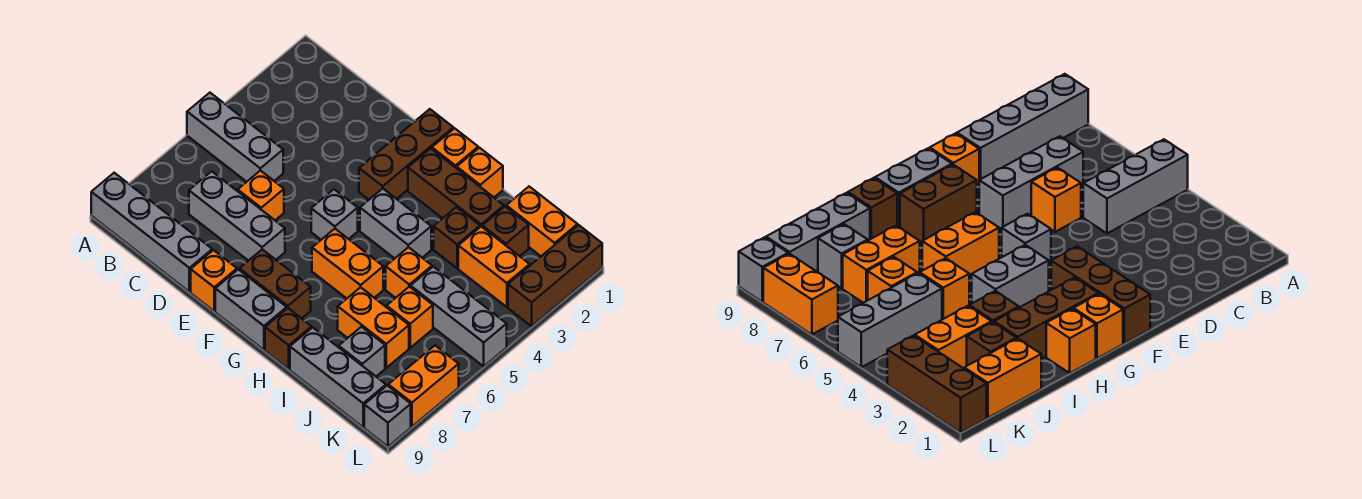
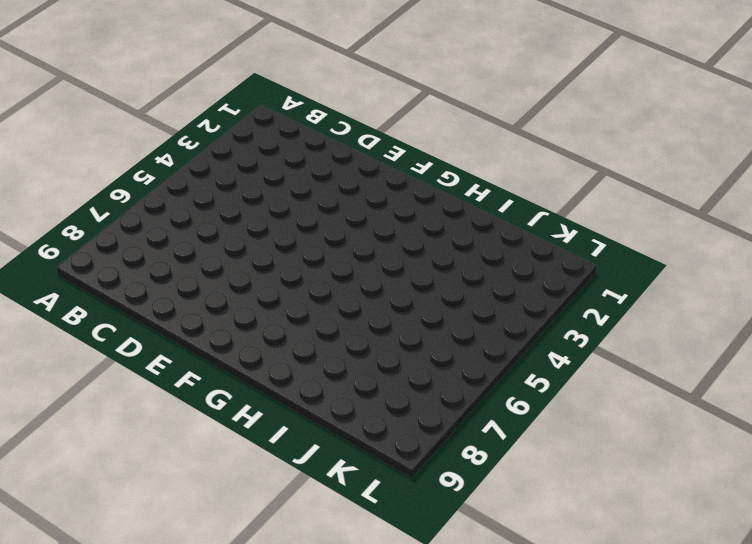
none -> grey 1x3 brick [187,93,283,182]
none -> grey 1x4 brick [91,173,212,292]
none -> grey 1x3 brick [189,171,285,261]

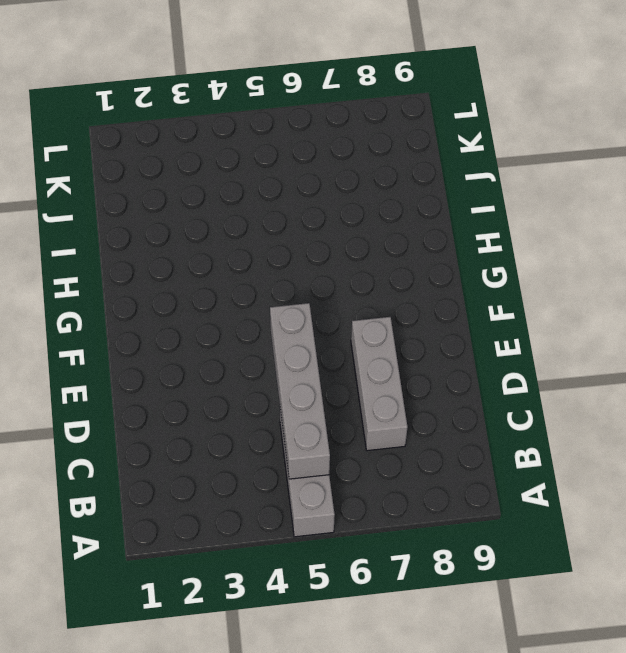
grey 1x4 brick [270,303,330,479] -> grey 1x4 brick moved to [91,173,212,292]
none -> orange 1x1 brick [238,170,284,220]
none -> orange 1x1 brick [191,250,237,311]
none -> brown 1x3 brick [359,109,453,199]

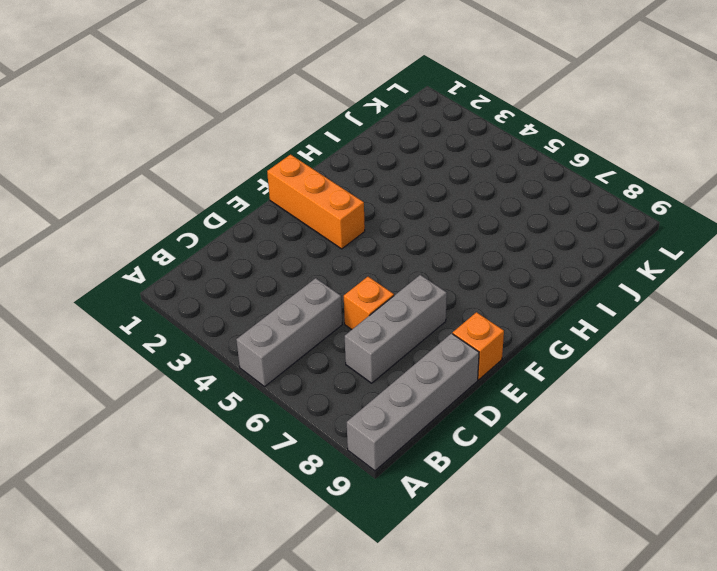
orange 1x3 brick [267,155,365,249] -> brown 1x3 brick [359,109,453,199]
none -> grey 1x1 brick [311,189,358,240]
none -> brown 1x2 brick [239,249,311,319]
none -> grey 1x2 brick [215,269,287,350]

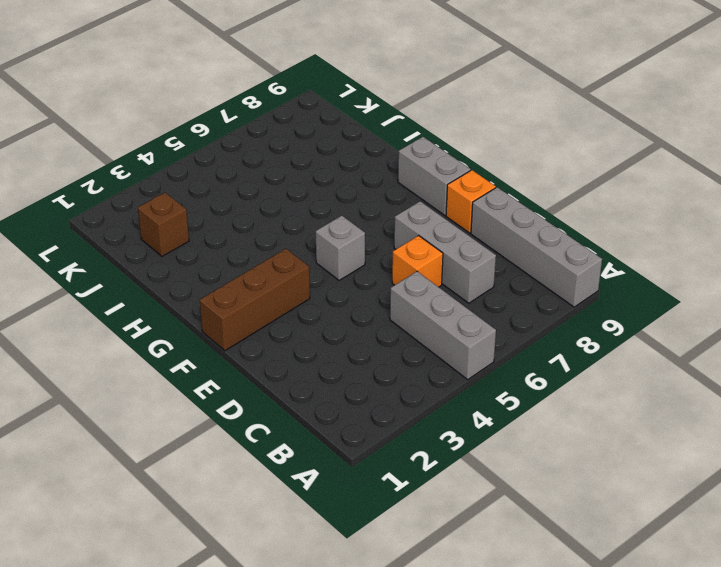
none -> brown 1x2 brick [239,249,311,319]
none -> orange 1x1 brick [432,128,478,168]
none -> brown 1x3 brick [408,148,504,227]

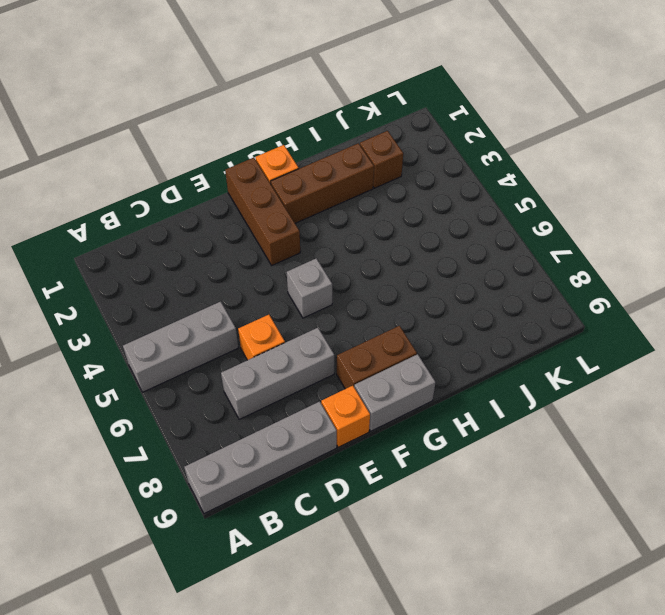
none -> grey 1x2 brick [360,189,431,259]
none -> orange 1x2 brick [312,229,383,298]
none -> orange 1x1 brick [457,148,503,197]

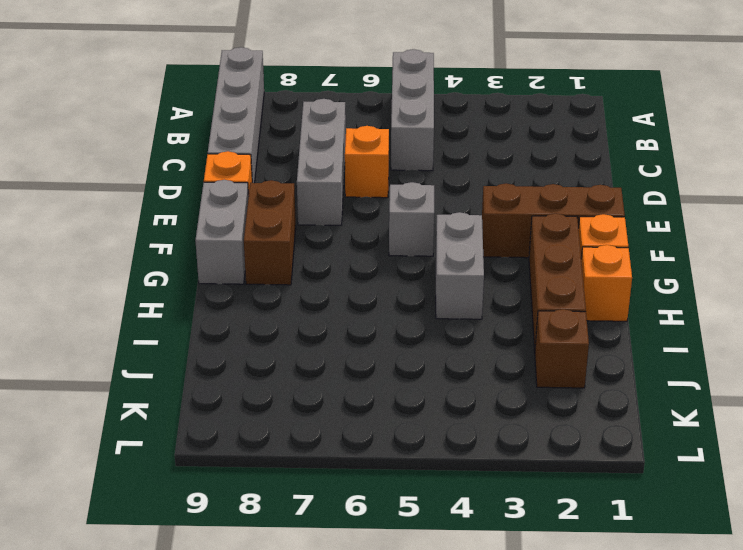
none -> orange 1x2 brick [312,229,383,298]
none -> brown 1x1 brick [265,308,312,369]
none -> brown 1x1 brick [434,207,480,268]

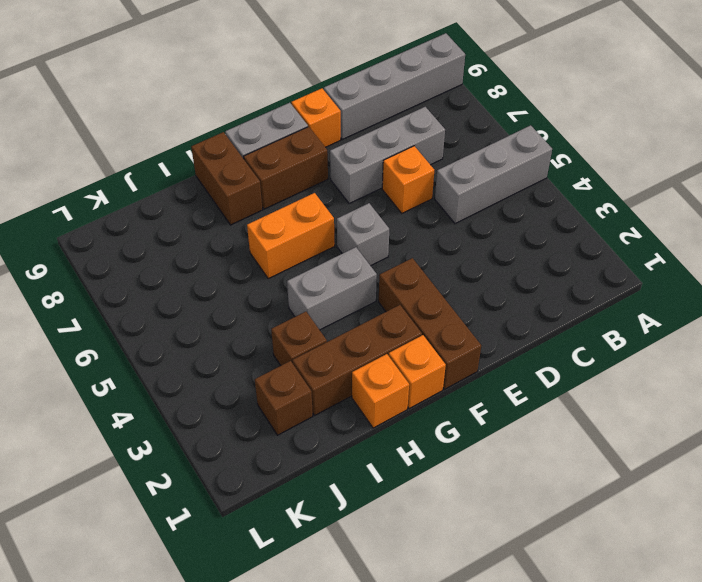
brown 1x2 brick [191,132,262,225] -> brown 1x1 brick [265,308,312,369]
none -> orange 1x1 brick [386,247,432,298]
none -> orange 1x2 brick [338,287,409,368]
none -> grey 1x3 brick [290,327,386,427]

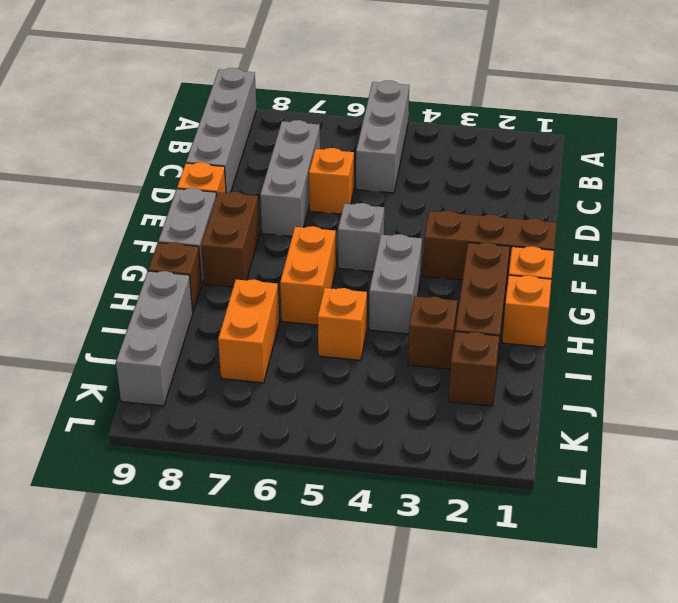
none -> orange 1x2 brick [506,187,578,256]
none -> orange 1x2 brick [458,227,530,307]
none -> grey 1x3 brick [411,267,507,366]

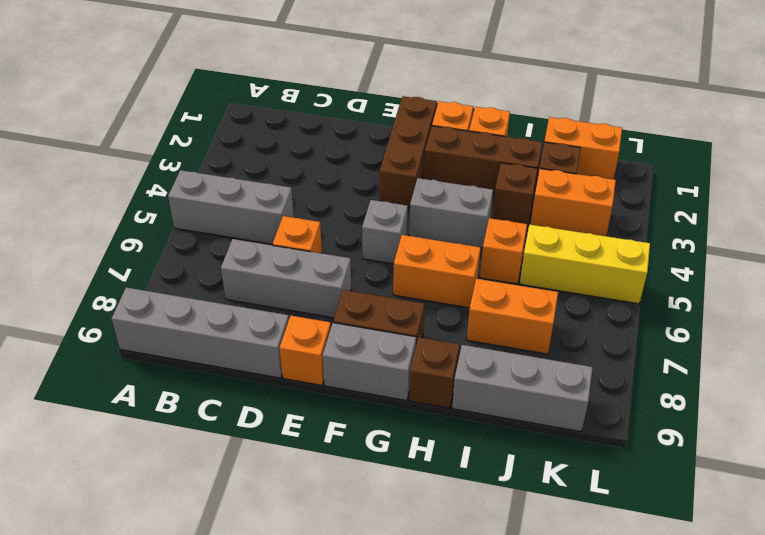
yellow 1x3 brick [520,225,650,304] -> grey 1x3 brick [411,267,507,366]
none -> orange 1x1 brick [387,287,433,348]
none -> grey 1x1 brick [339,327,385,376]
none -> brown 1x3 brick [508,225,602,326]

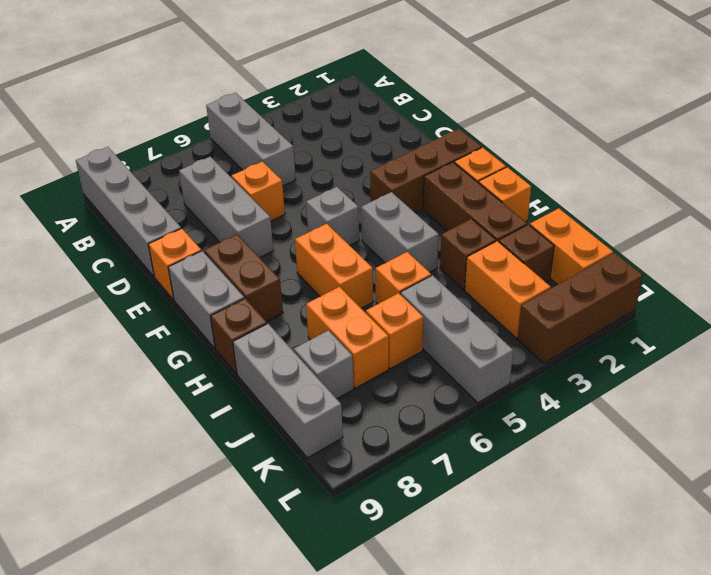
none -> orange 1x2 brick [388,346,459,427]
none -> grey 1x1 brick [364,386,411,447]

